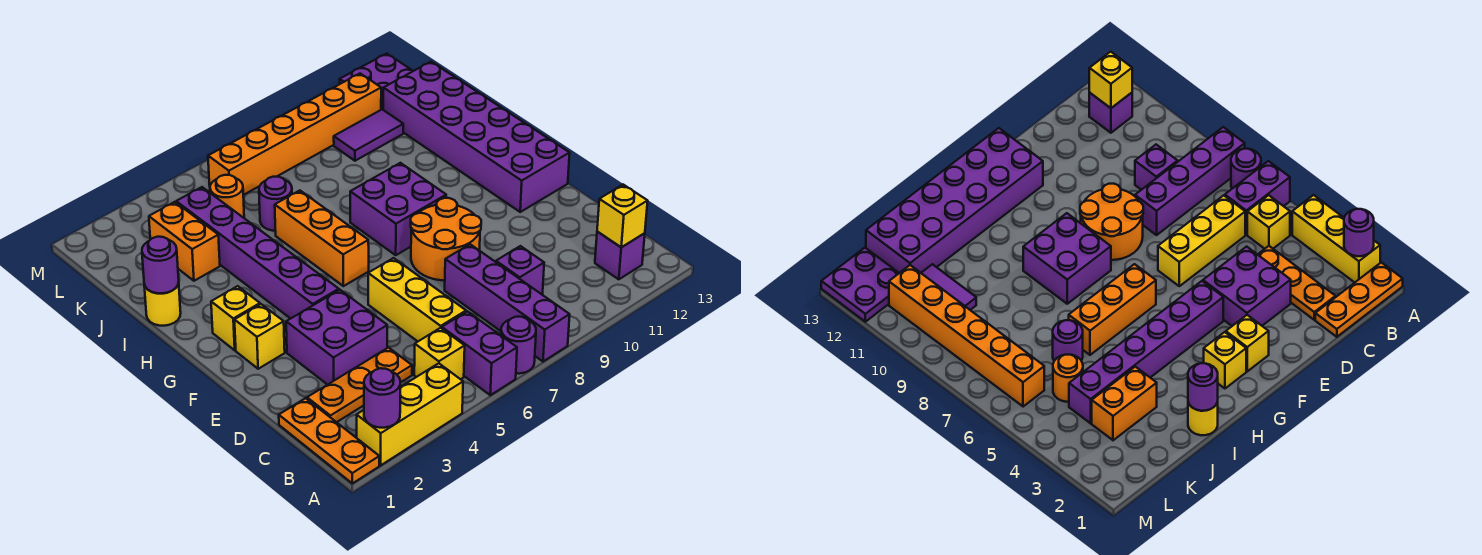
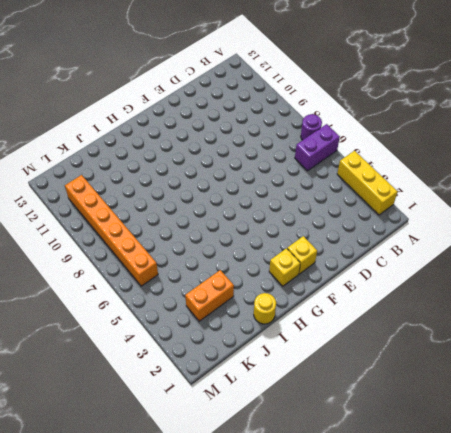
none -> orange 1x3 plate [279,398,379,483]
none -> purple 1x4 brick [445,244,570,362]
none -> yellow 1x1 brick [414,328,465,379]

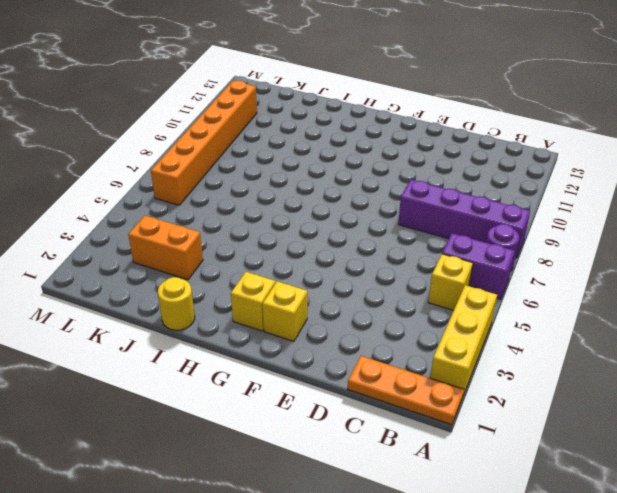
none -> purple 1x1 brick [595,232,645,279]
none -> orange 1x3 plate [307,348,412,422]
none -> yellow 1x3 brick [368,258,466,341]

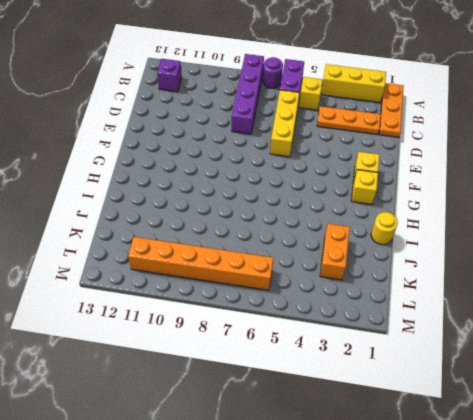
none -> purple 1x1 brick [496,246,544,294]
none -> purple 2x2 brick [286,290,387,385]
none -> orange 2x2 round brick [411,198,481,280]

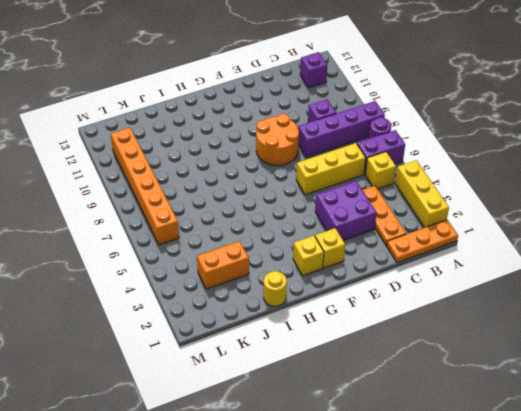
none -> purple 1x6 brick [176,187,339,319]
none -> purple 2x6 brick [383,62,570,212]
none -> orange 1x3 brick [275,191,369,286]

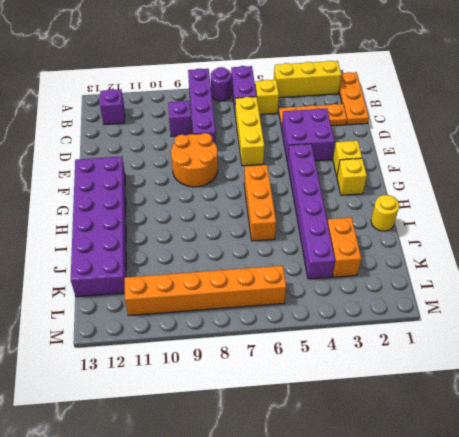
none -> purple 2x2 brick [350,163,446,255]
none -> purple 1x1 round brick [259,177,292,231]
none -> orange 1x1 round brick [210,175,244,218]

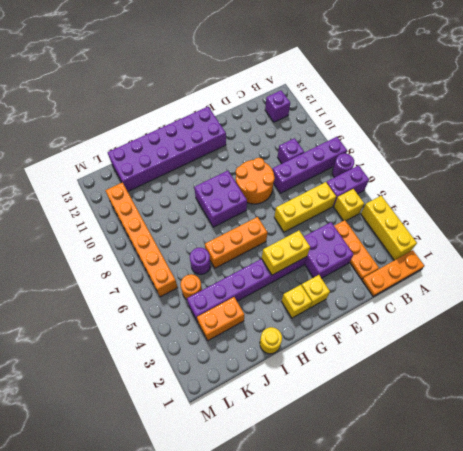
yellow 1x2 brick [262,231,310,275] -> none
none -> purple 1x2 tile [334,109,403,161]
none -> purple 2x2 plate [340,54,413,110]
none -> purple 1x1 round brick [364,368,400,428]

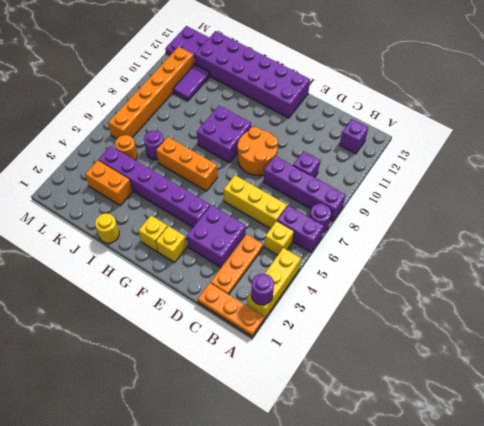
none -> yellow 1x1 brick [597,185,648,247]
none -> purple 1x1 round brick [142,237,179,293]

